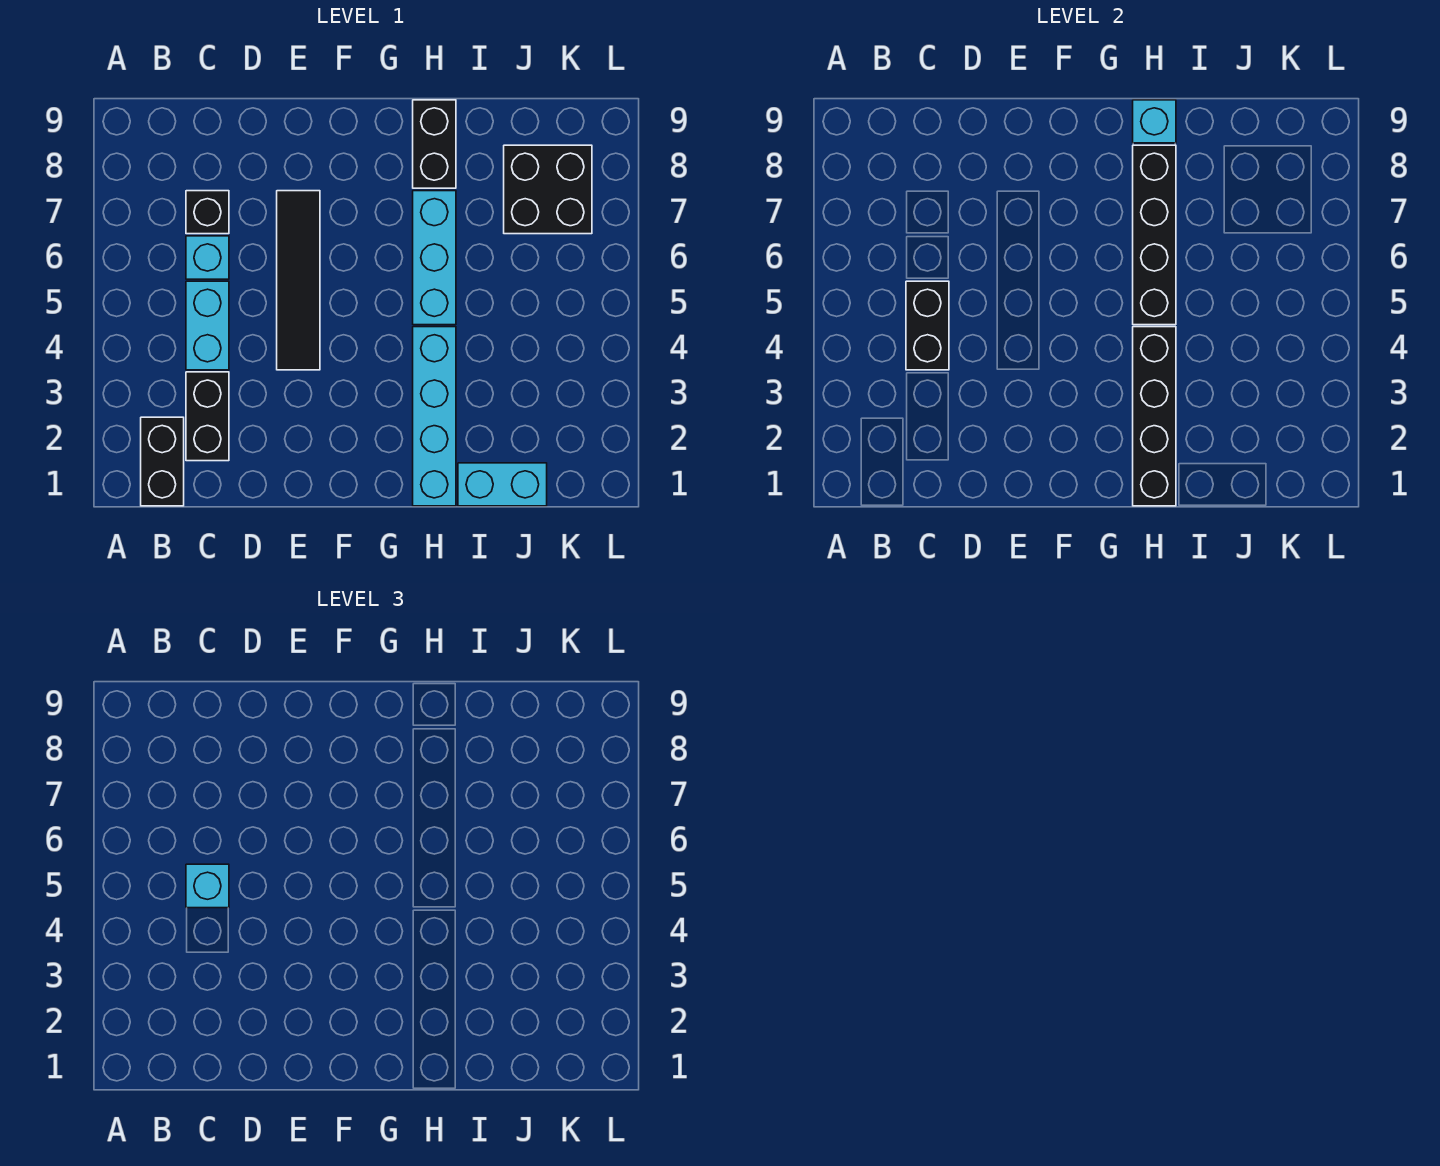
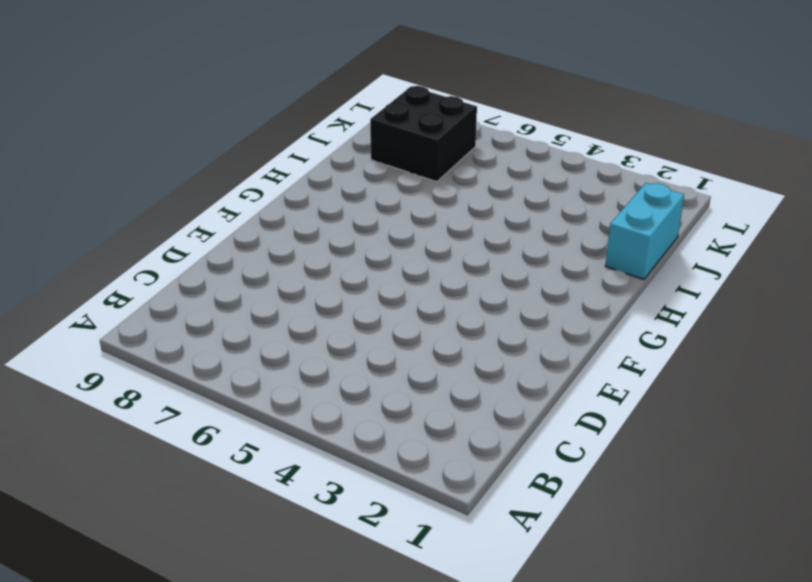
none -> black 1x2 brick [141,417,184,506]
none -> black 1x2 brick [186,372,229,461]
none -> cyan 1x2 brick [186,281,229,370]

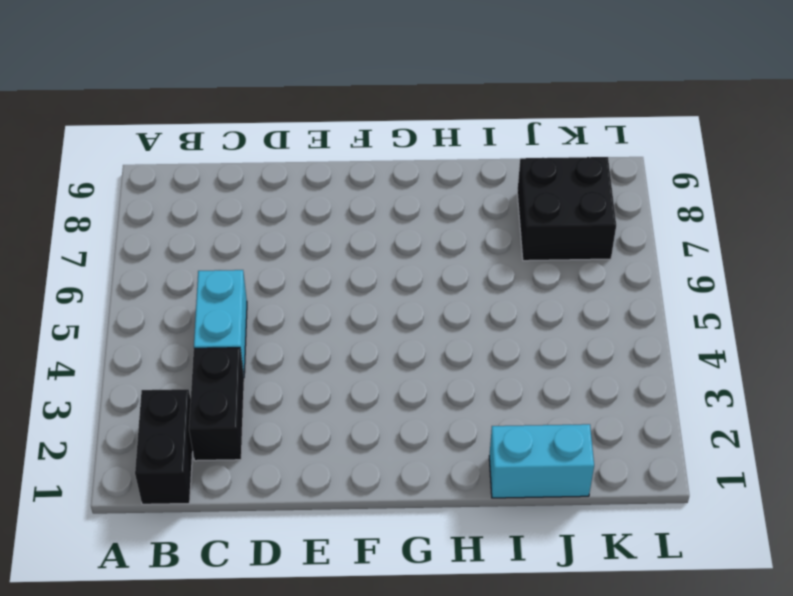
none -> cyan 1x1 brick [186,236,229,279]
none -> black 1x1 brick [186,191,229,234]
none -> black 1x4 tile [277,191,320,370]

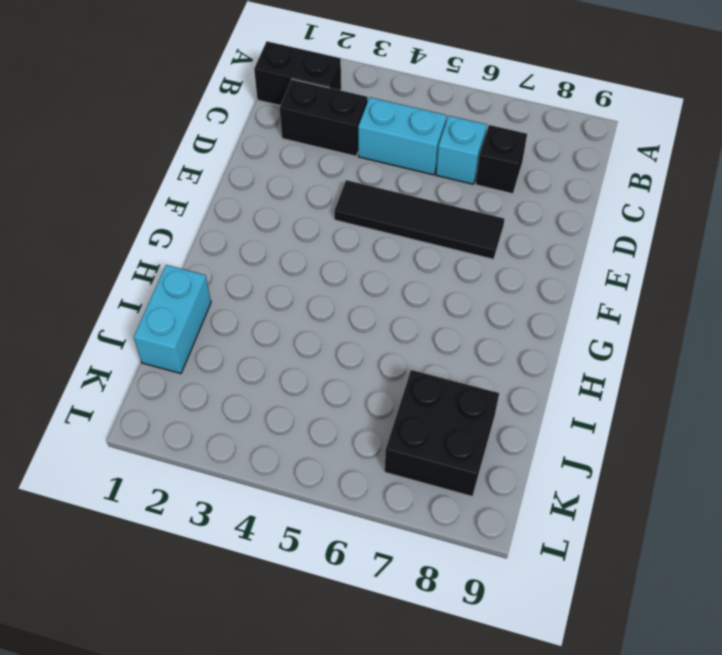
none -> cyan 1x4 brick [413,327,456,506]
none -> cyan 1x3 brick [413,191,456,325]
none -> black 1x2 brick [413,100,456,188]

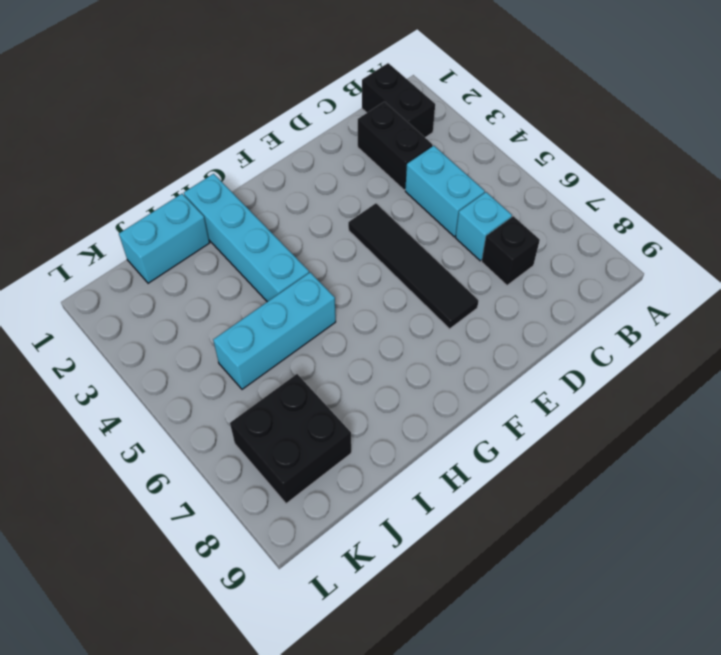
cyan 1x3 brick [213,272,336,389] -> cyan 1x3 brick turned to [413,191,456,325]
none -> black 1x2 brick [413,100,456,188]
none -> black 1x2 brick [906,281,949,370]
none -> black 1x4 brick [1133,327,1176,506]

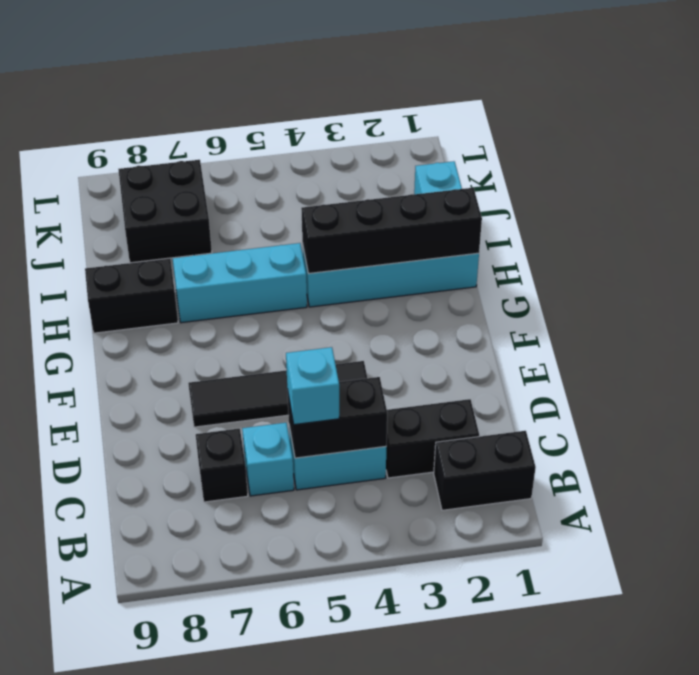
none -> black 1x4 brick [1133,145,1176,325]
none -> cyan 1x1 brick [1133,100,1176,143]

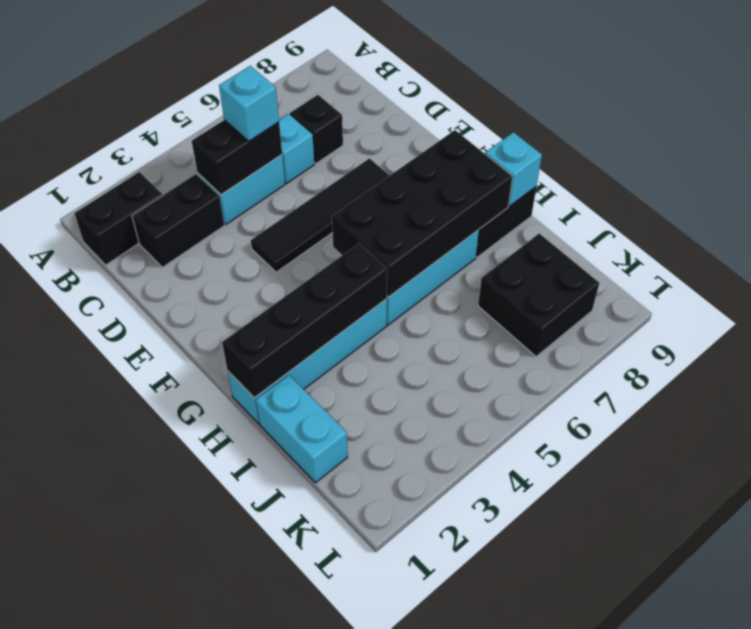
black 2x4 brick [332,130,513,297] -> black 1x4 brick [1133,145,1176,325]

